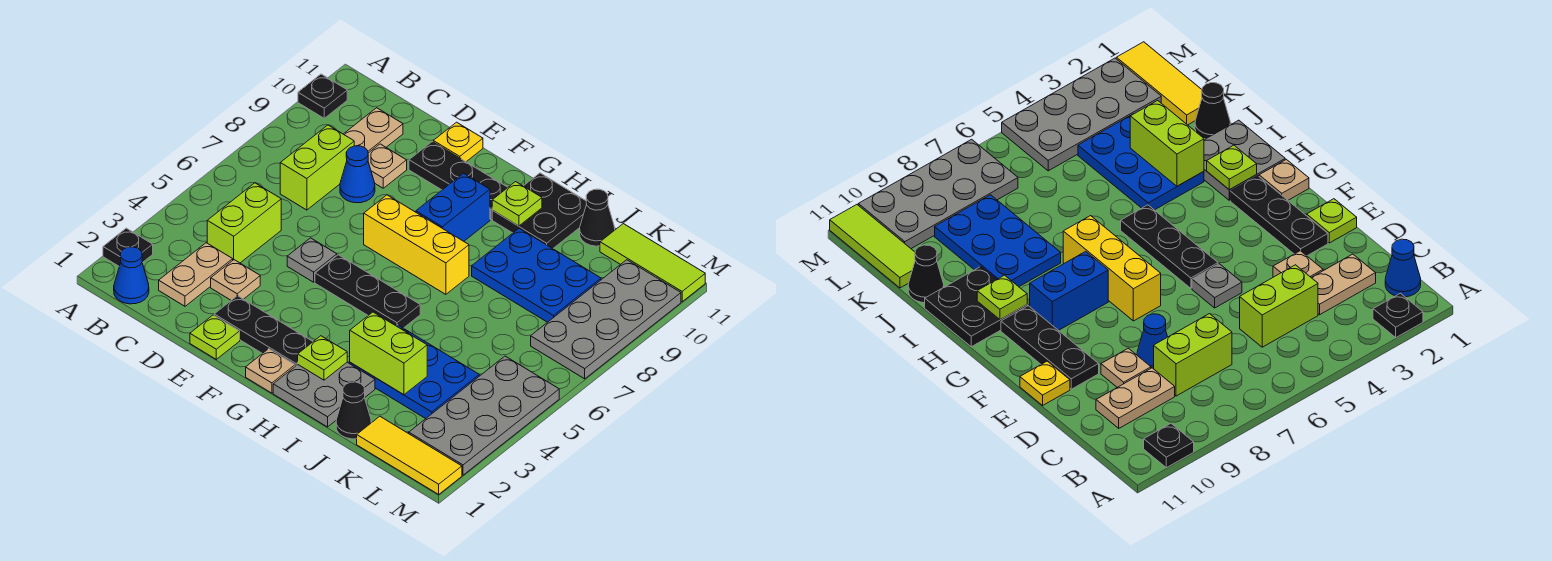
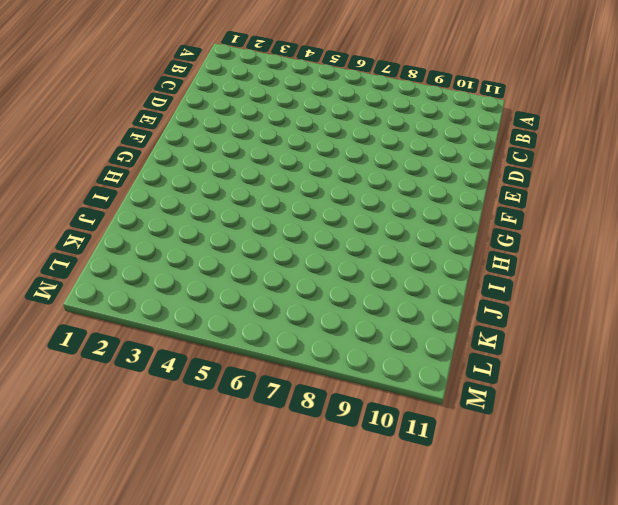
none -> black 1x1 plate [103,228,153,266]
none -> black 1x1 plate [298,74,347,118]
none -> blue 1x1 cone [114,247,149,304]
none -> tan 1x2 plate [159,243,233,306]

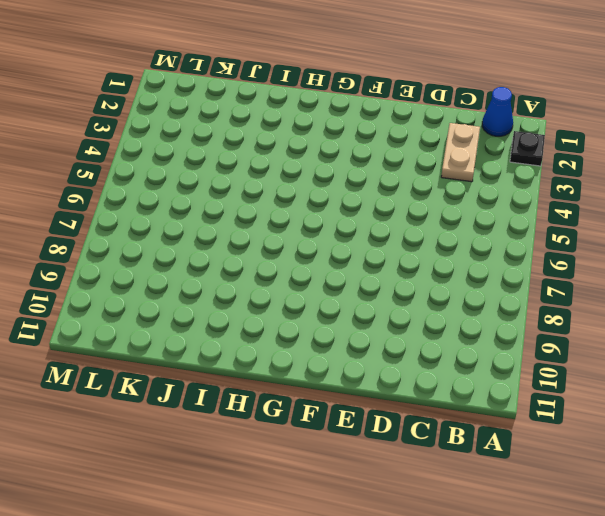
none -> black 1x1 plate [298,74,347,118]
none -> lime 1x2 brick [207,183,281,263]
none -> lime 1x2 brick [280,125,354,210]
none -> tan 1x2 plate [344,108,403,153]

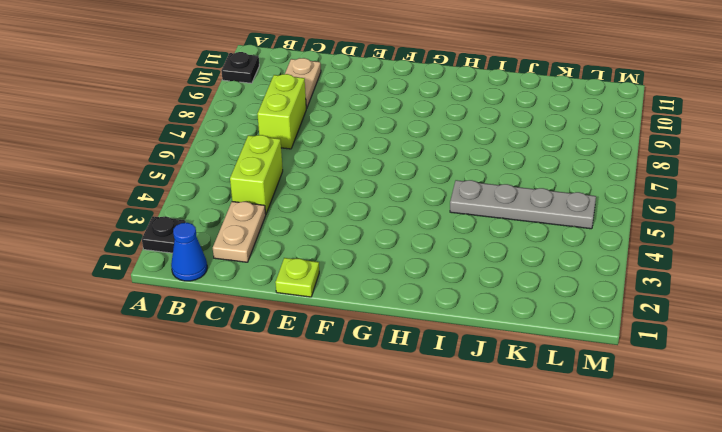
grey 1x4 plate [450,180,596,229] -> grey 2x4 plate [409,356,559,475]
none -> tan 1x1 plate [211,260,260,300]
none -> blue 1x1 cone [340,146,375,203]
none -> tan 1x1 plate [368,144,407,188]
none -> black 1x3 plate [214,296,313,366]

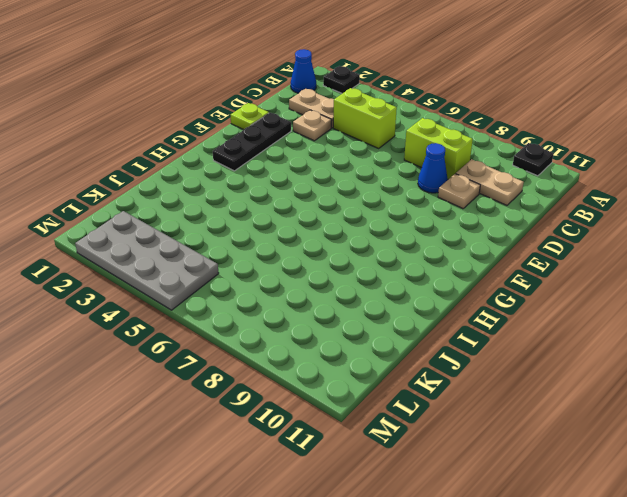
none -> grey 1x1 plate [287,238,337,282]
none -> black 1x3 plate [409,142,508,220]
none -> yellow 1x1 plate [433,122,483,162]
none -> black 1x3 plate [315,255,420,328]

